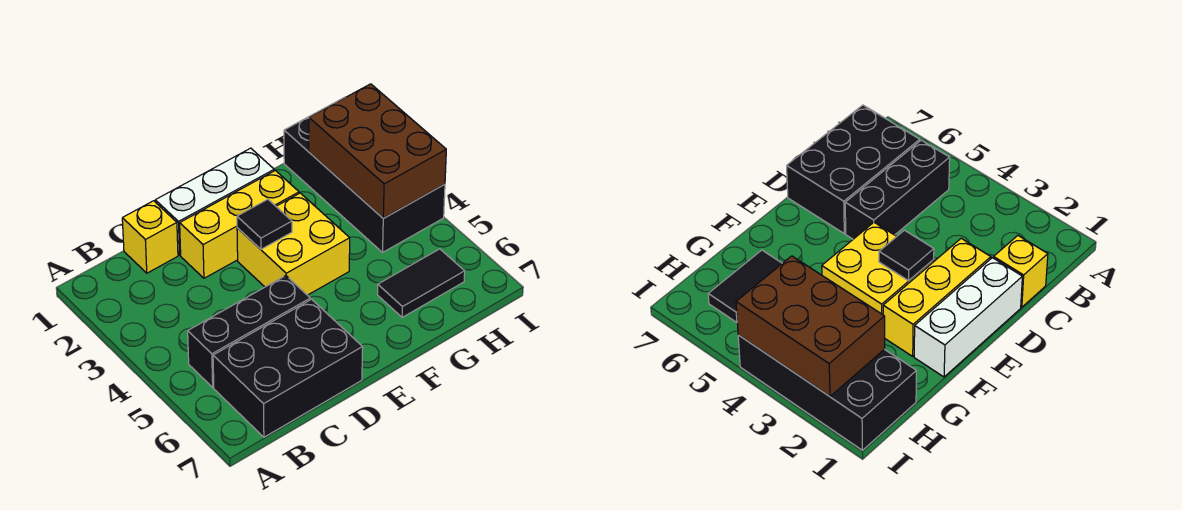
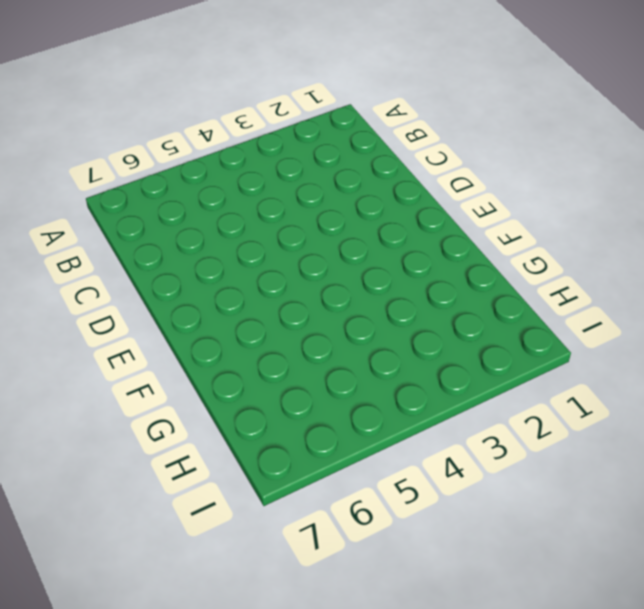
none -> black 1x3 brick [188,276,310,387]
none -> black 2x3 brick [213,299,363,437]

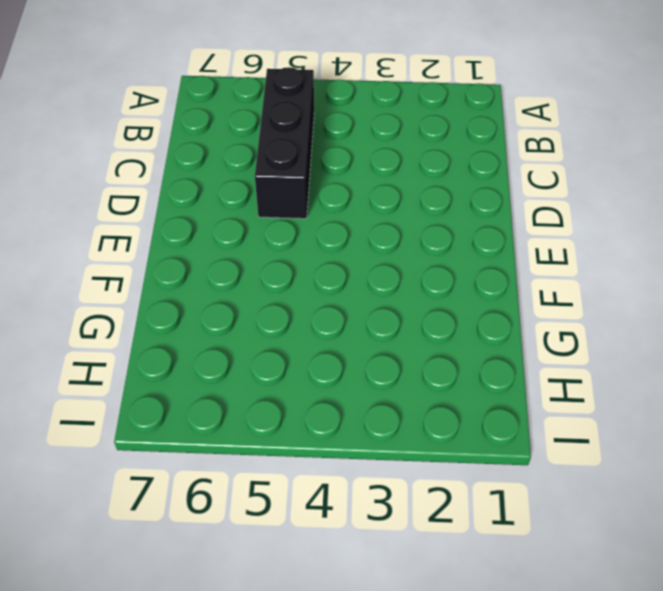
none -> black 2x3 brick [213,299,363,437]
none -> yellow 1x1 brick [122,201,178,273]

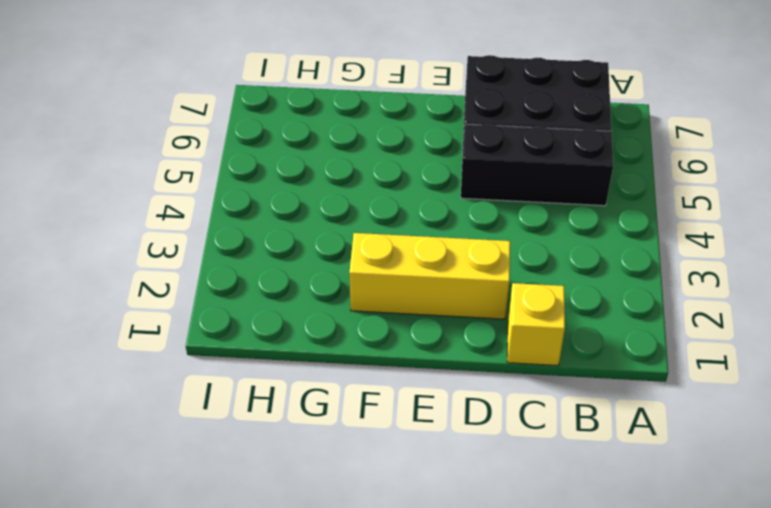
none -> white 1x3 brick [155,148,274,255]
none -> yellow 2x2 brick [237,193,350,295]

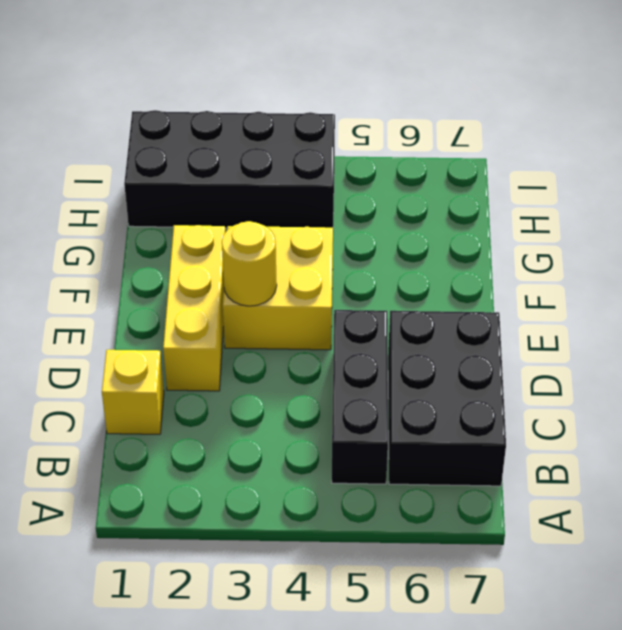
yellow 1x1 round brick [222,221,277,306] -> black 1x1 tile [237,199,292,249]
none -> white 1x3 brick [155,148,274,255]
none -> black 1x2 tile [378,249,465,317]

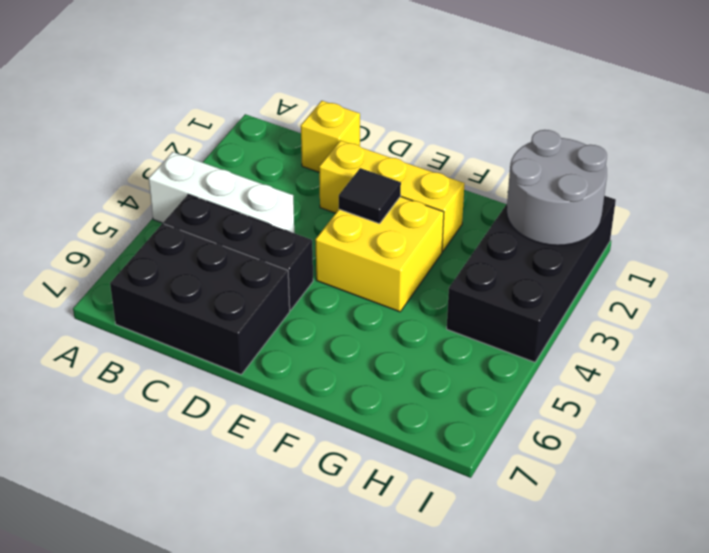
white 1x3 brick [149,152,294,233] -> white 1x3 brick moved to [155,148,274,255]
grey 2x2 round brick [507,130,607,245] -> brown 2x3 brick [309,84,446,218]
none -> black 1x2 tile [378,249,465,317]

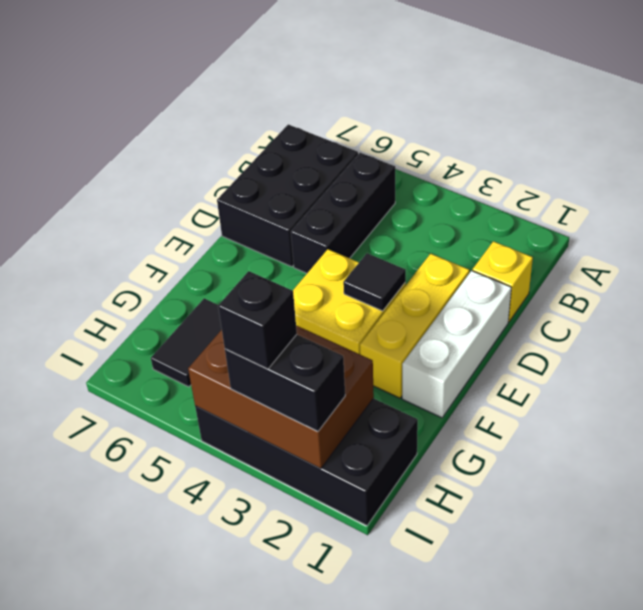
black 1x2 brick [225,335,345,432] -> none
black 1x1 brick [218,271,297,369] -> none

